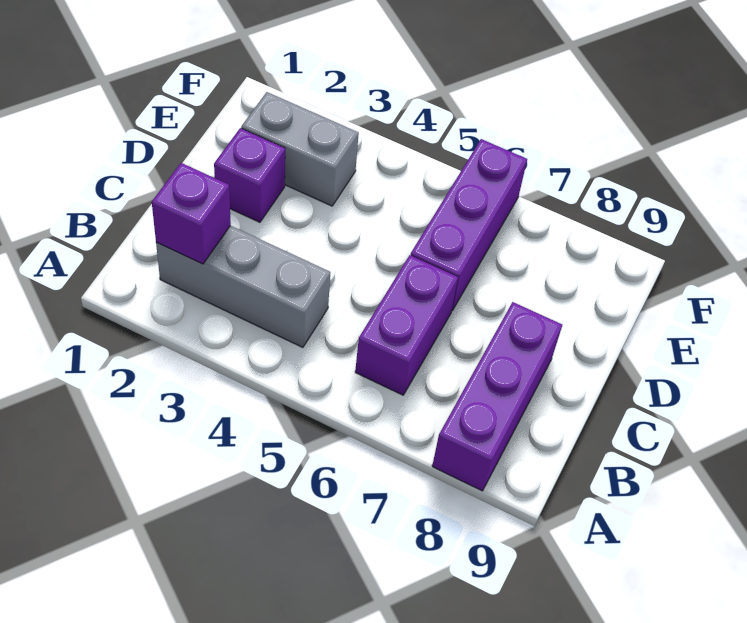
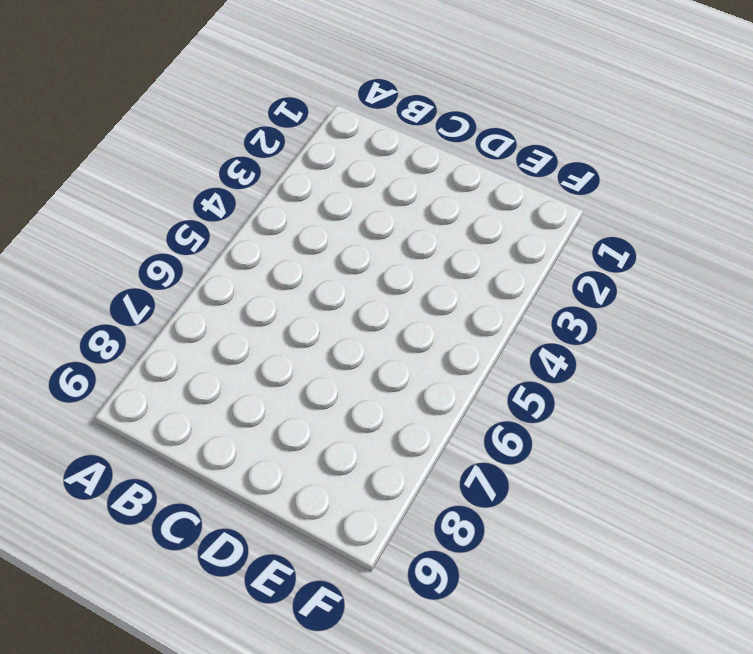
none -> purple 1x3 brick [432,302,562,491]
none -> grey 1x3 brick [156,226,330,347]

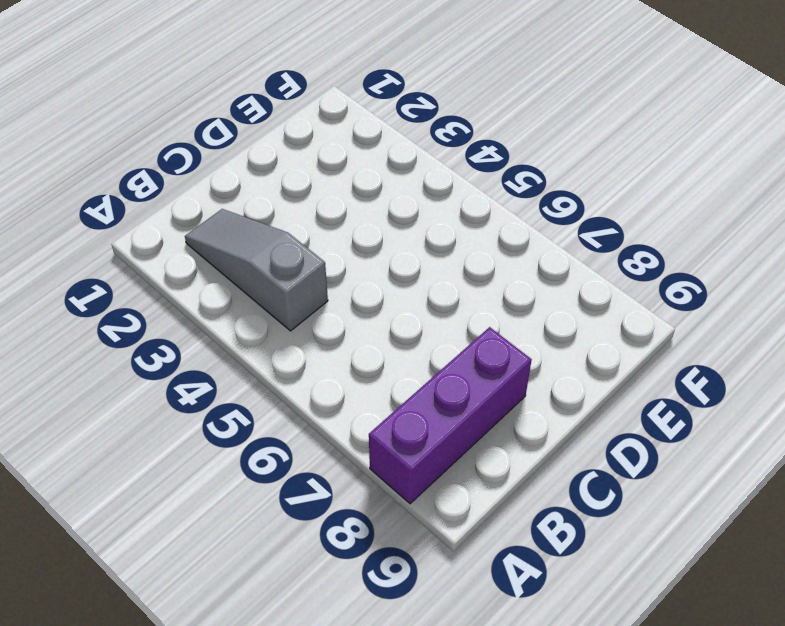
grey 1x3 slope [185,209,328,331] -> grey 1x3 brick [156,226,330,347]
none -> purple 1x2 brick [355,255,458,395]
none -> purple 1x1 brick [214,128,285,222]

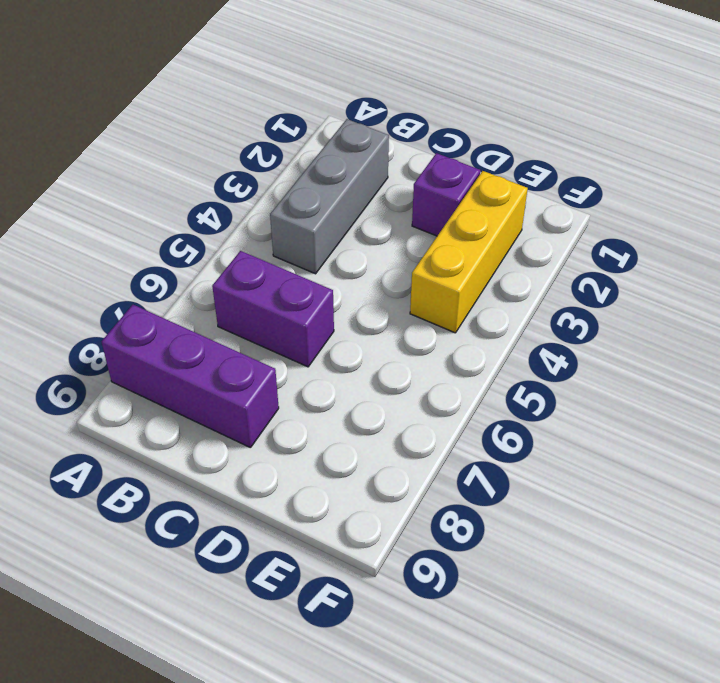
yellow 1x3 brick [410,171,528,333] -> grey 1x2 brick [241,92,359,206]
none -> purple 1x3 brick [411,139,527,311]
none -> purple 1x1 brick [152,163,231,264]

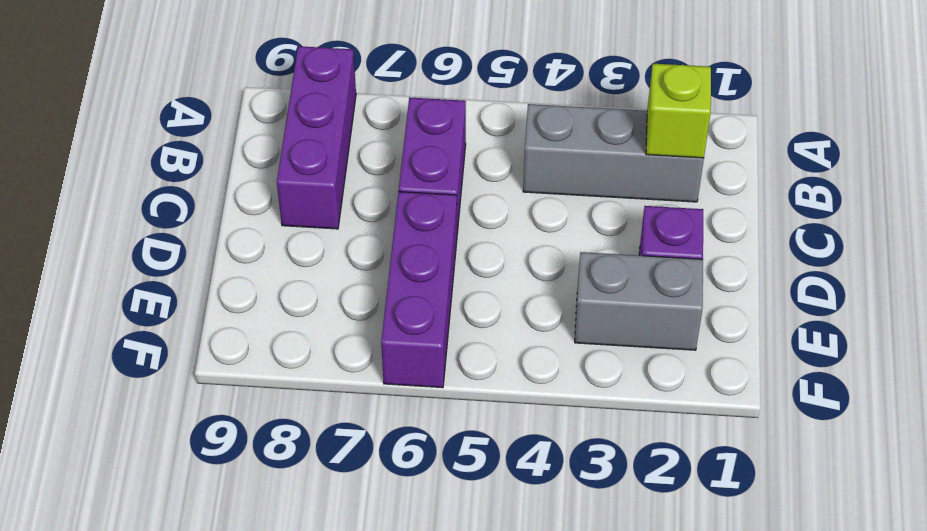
lime 1x1 brick [646,64,711,158] -> purple 1x1 brick [152,163,231,264]

